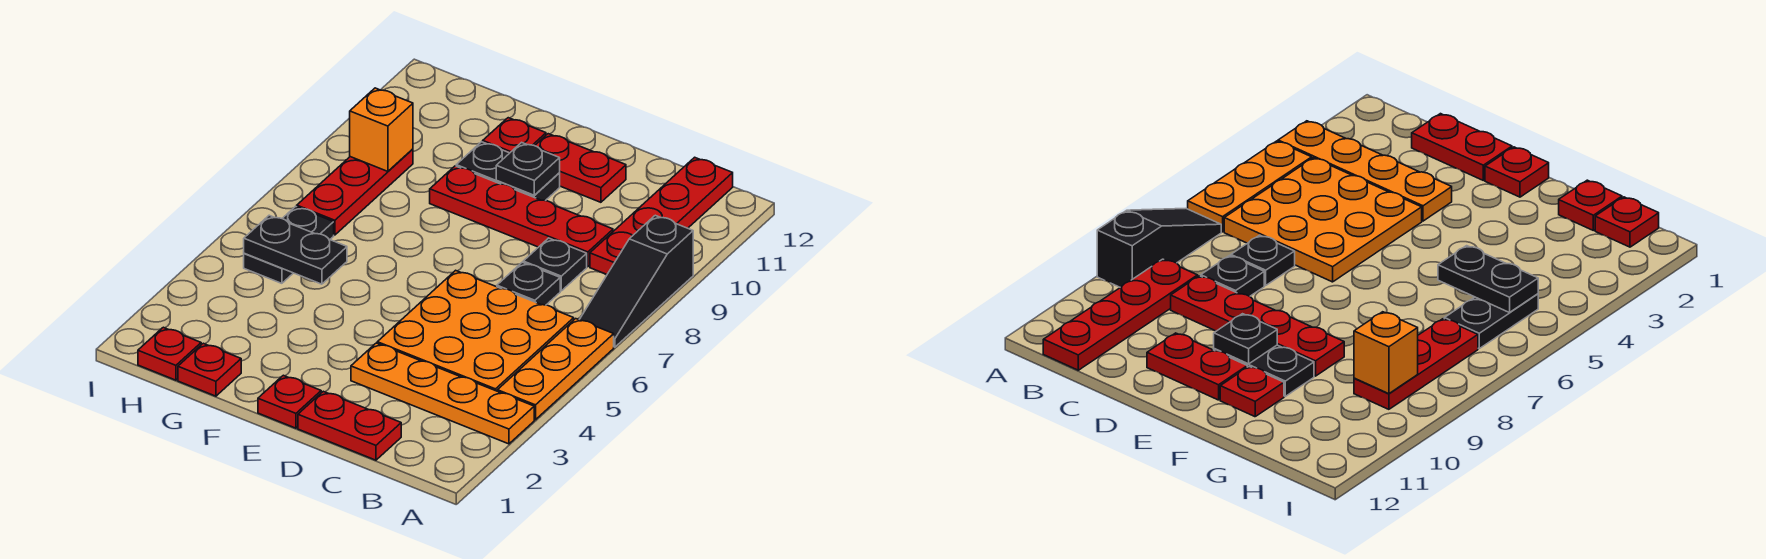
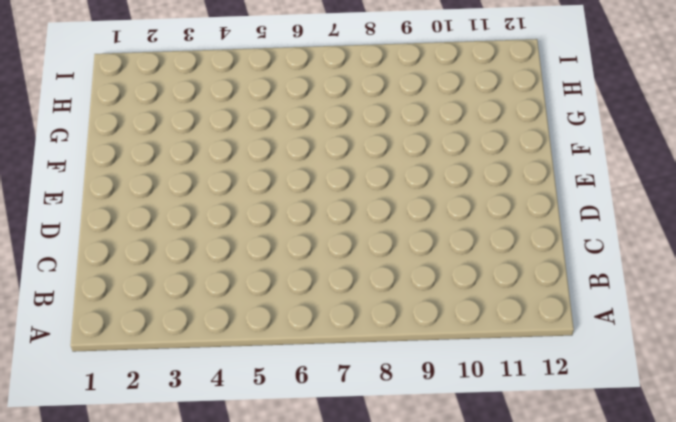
none -> orange 1x4 plate [351,343,534,444]
none -> orange 1x3 plate [497,319,614,420]
none -> black 1x3 slope [579,215,693,347]

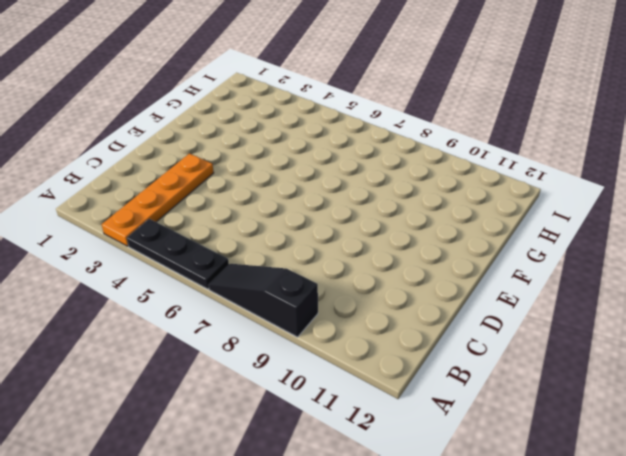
black 1x3 plate [127,219,229,289] -> orange 1x3 plate [497,319,614,420]
none -> orange 3x3 plate [377,270,574,391]
none -> red 1x4 plate [590,157,733,274]
none -> red 1x2 plate [298,391,401,460]

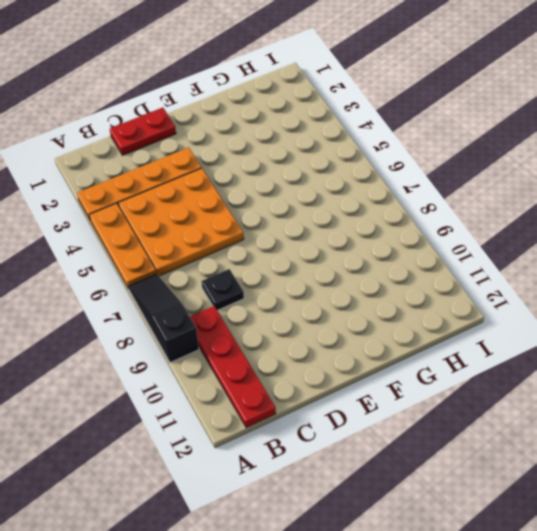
none -> black 1x1 plate [497,262,560,305]
none -> red 1x4 plate [430,166,613,267]
none -> red 1x2 plate [535,134,626,202]

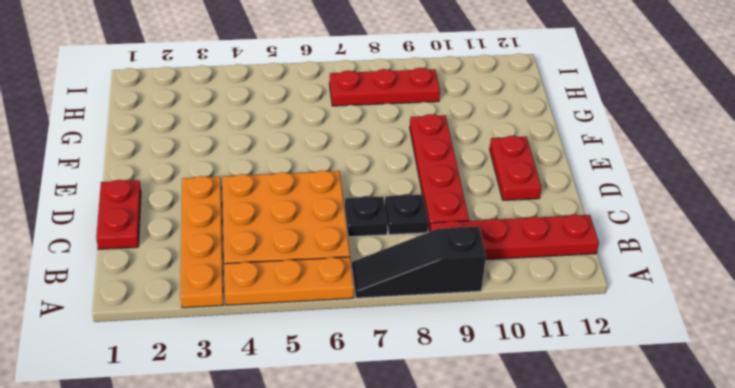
none -> red 1x1 plate [258,375,321,428]
none -> black 1x2 plate [456,142,560,201]
none -> red 1x1 plate [483,118,546,153]

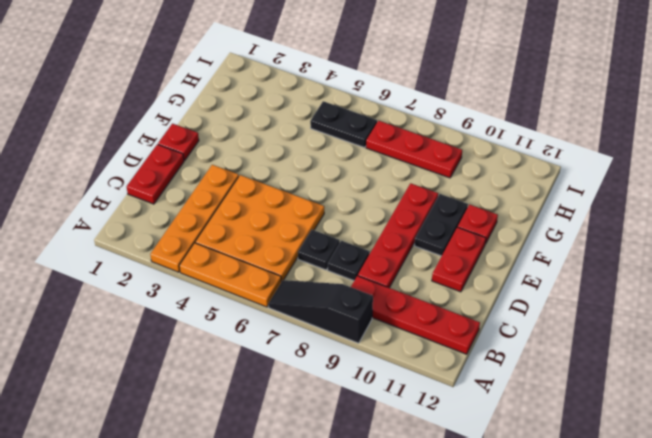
none -> red 1x1 plate [178,343,241,396]
none -> red 1x1 plate [138,327,201,380]
none -> black 1x1 plate [496,142,560,195]

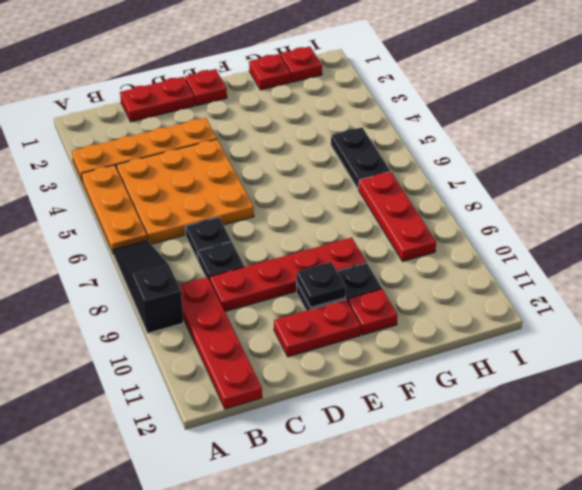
none -> black 1x2 plate [244,215,347,284]
none -> orange 1x1 brick [350,88,413,171]

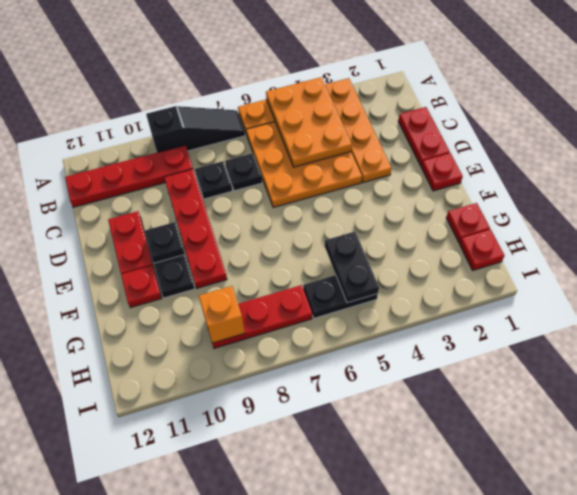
orange 2x3 plate [266,77,352,167] -> none

